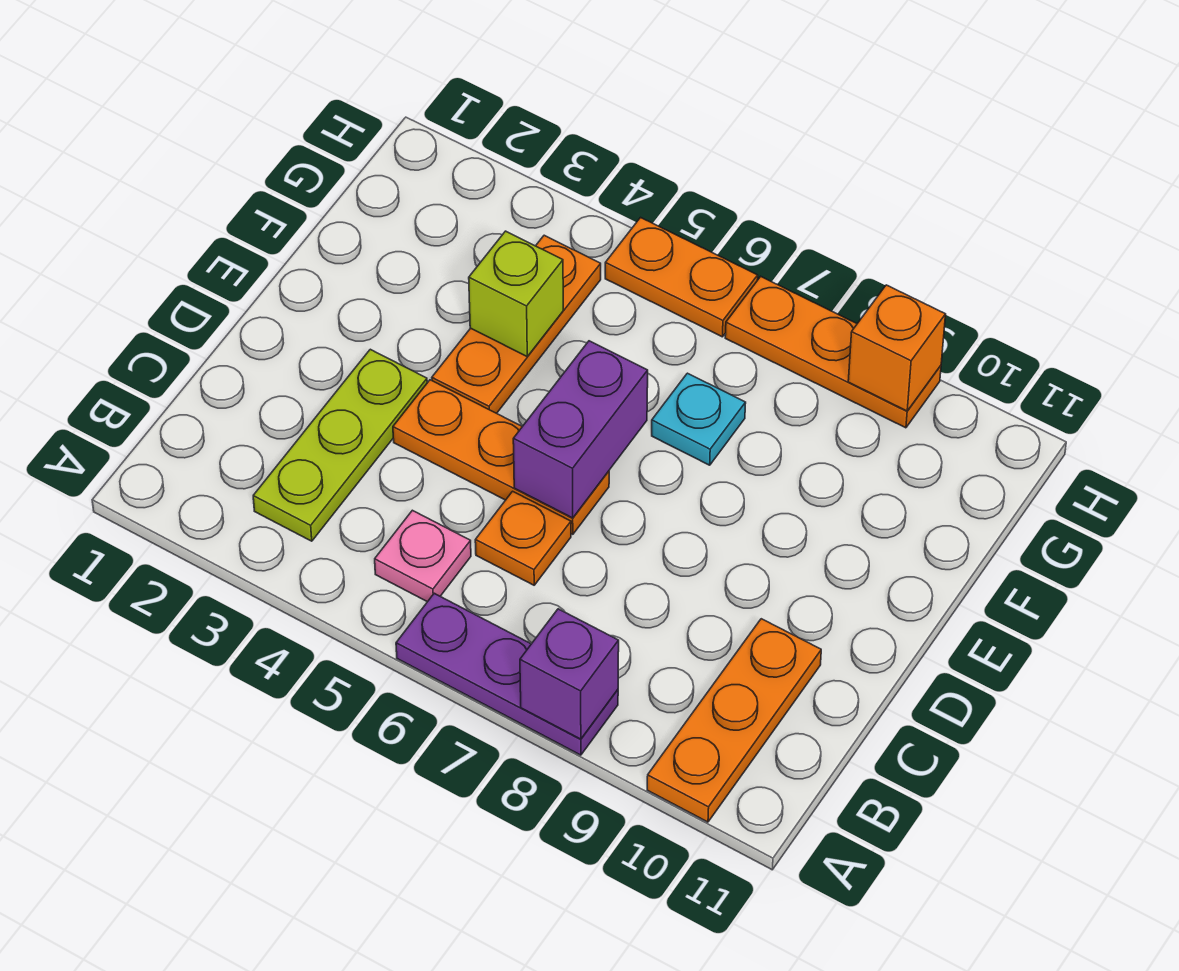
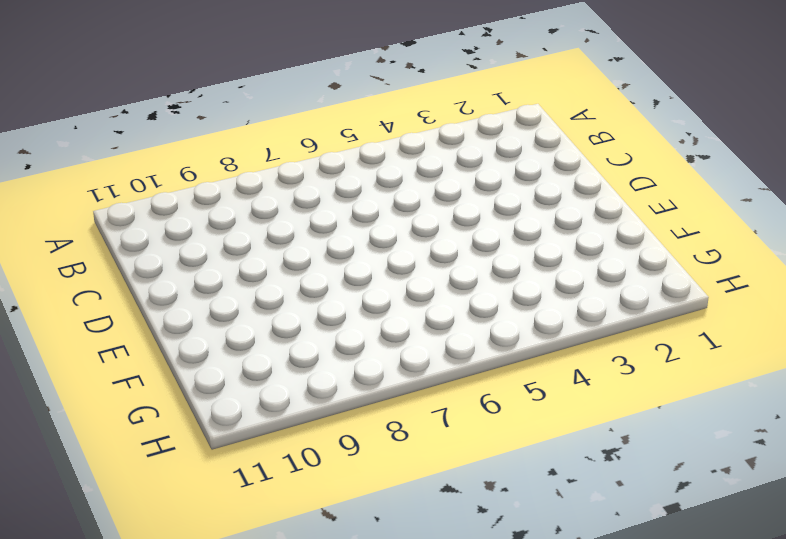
none -> purple 1x3 plate [396,593,618,755]
none -> orange 1x3 plate [647,619,821,822]
none -> lime 1x3 plate [253,349,427,541]

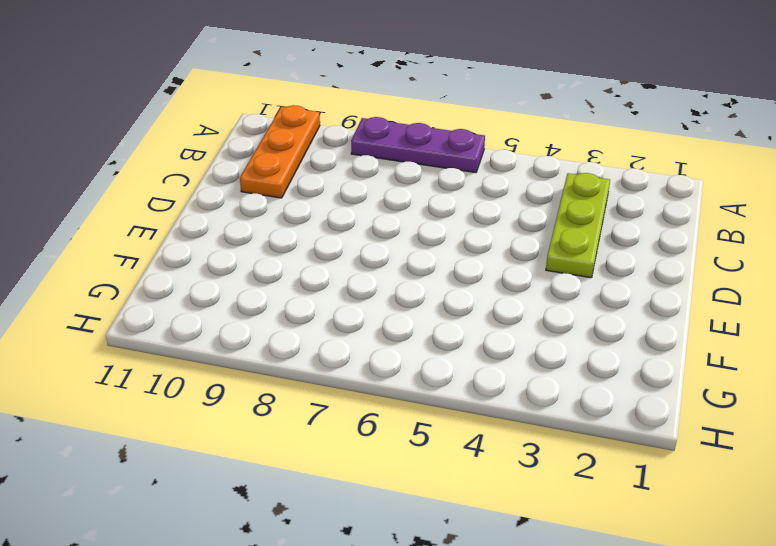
none -> pink 1x1 plate [375,510,471,602]
none -> orange 1x1 plate [475,491,571,585]
none -> orange 1x3 plate [393,380,609,534]

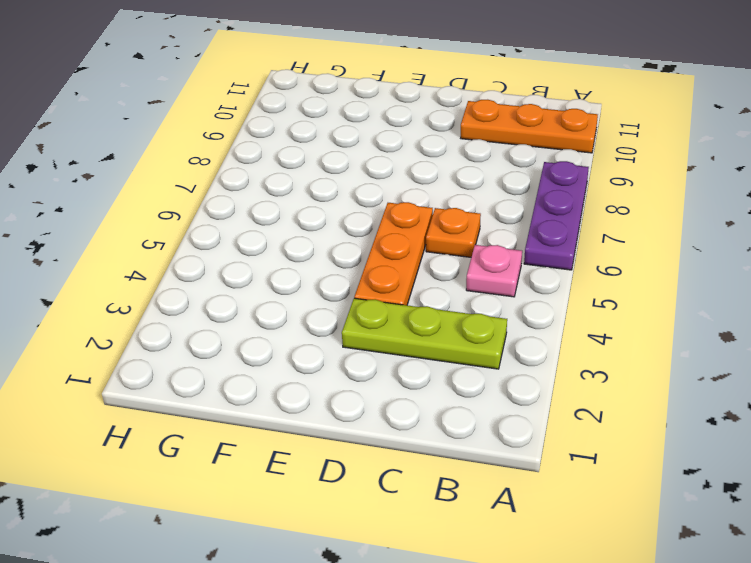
none -> orange 1x3 plate [432,235,601,413]
none -> cyan 1x1 plate [652,373,746,465]
none -> orange 1x2 plate [605,218,758,337]

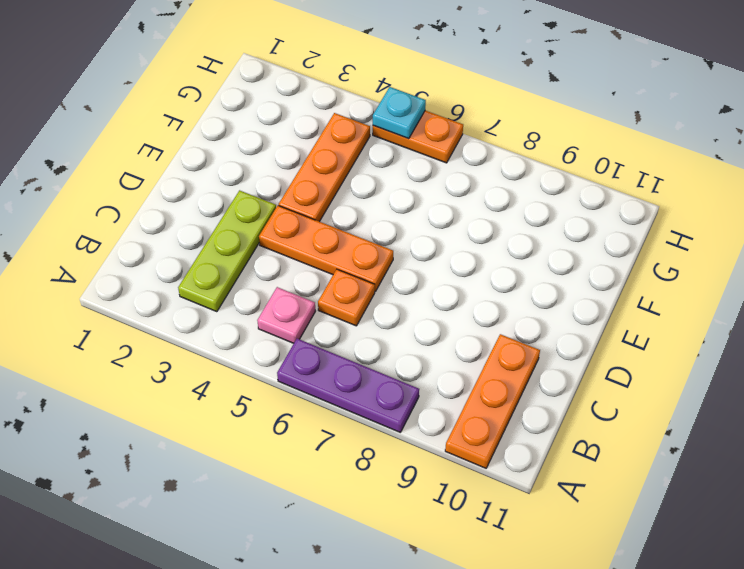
cyan 1x1 plate [373,87,426,139] -> cyan 1x1 plate moved to [652,373,746,465]
none -> orange 1x3 plate [725,277,941,428]
none -> purple 1x1 brick [520,609,619,739]
none -> purple 1x2 brick [513,341,648,518]

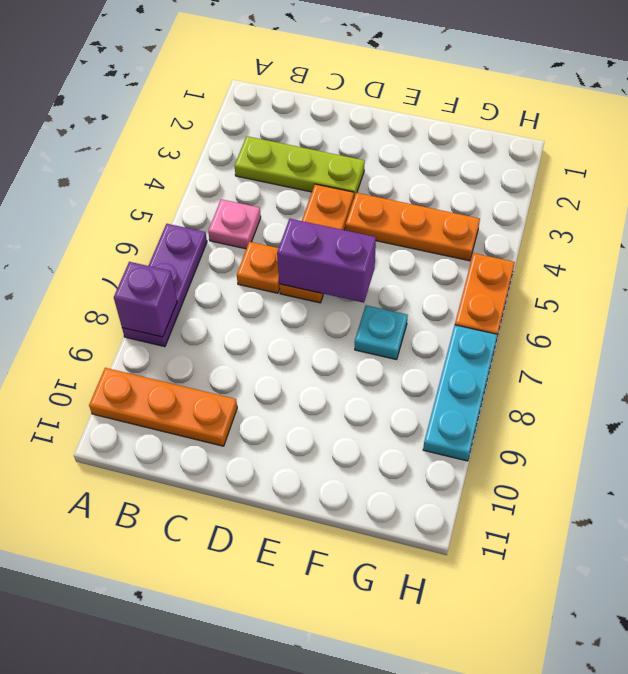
cyan 1x3 plate [423,325,497,461] -> orange 1x3 plate [725,277,941,428]
none -> lime 1x1 brick [469,231,563,357]
none -> orange 1x1 brick [848,285,946,411]

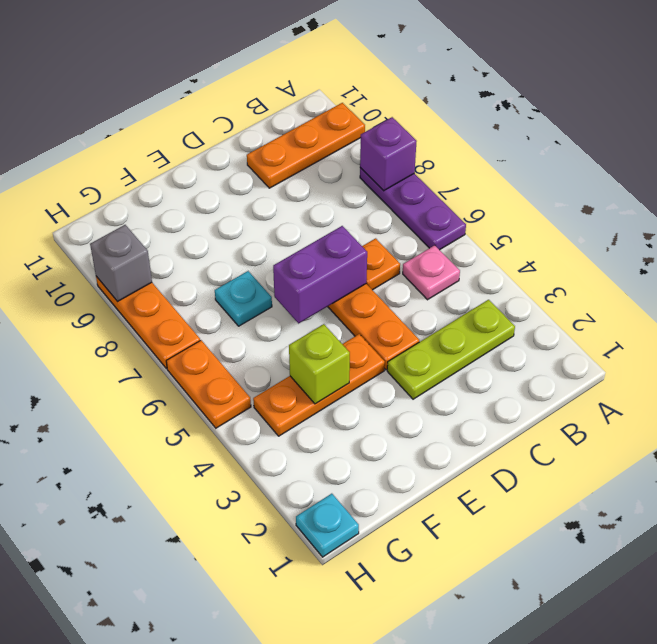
cyan 1x1 plate [296,494,359,557] -> none
grey 1x1 brick [90,225,152,302] -> orange 1x1 brick [848,285,946,411]

